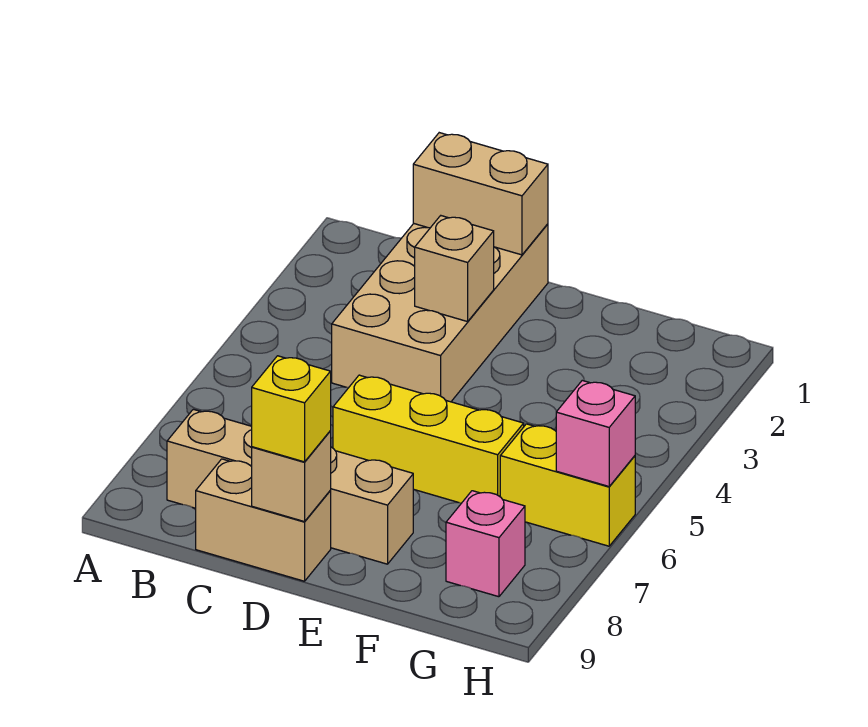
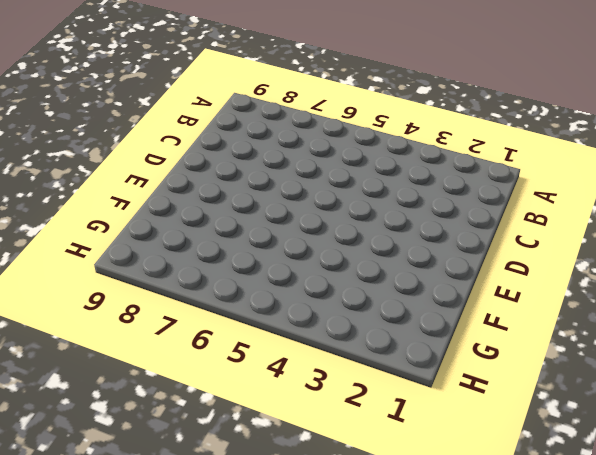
none -> tan 1x4 brick [167,409,413,564]
none -> tan 2x4 brick [332,224,548,402]

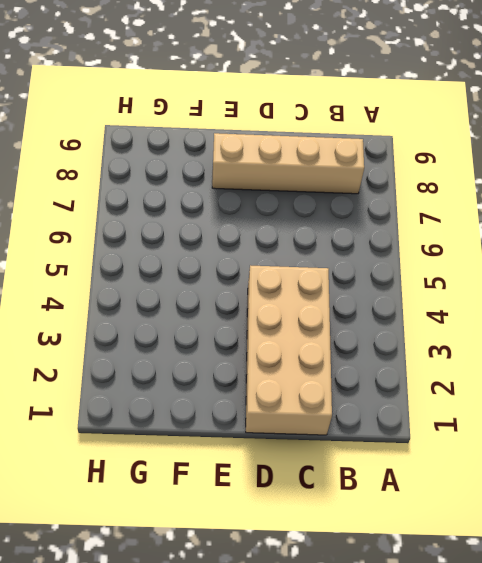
none -> tan 1x2 brick [196,459,331,581]
none -> yellow 1x3 brick [333,375,524,503]

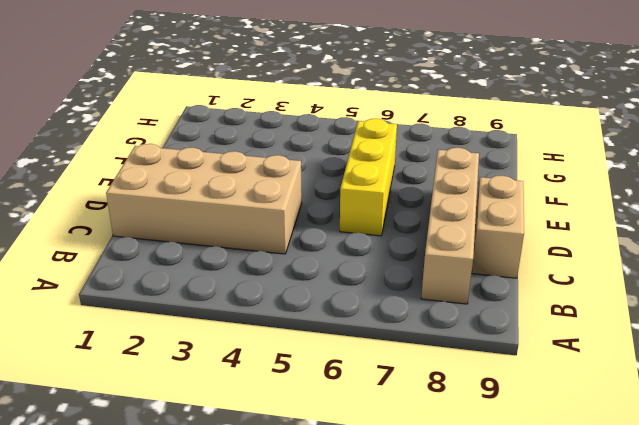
none -> yellow 1x2 brick [500,424,635,546]
none -> pink 1x1 brick [446,491,525,597]

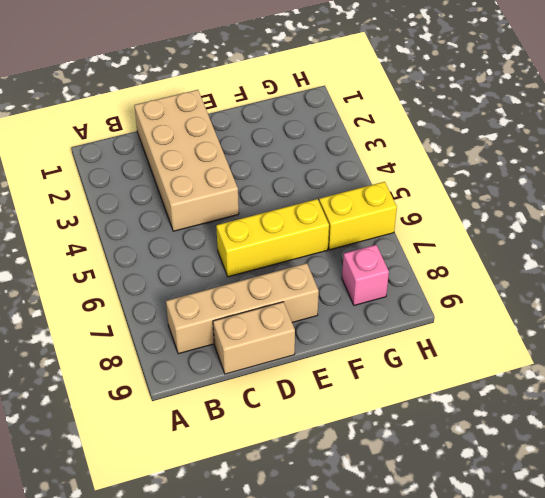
none -> tan 1x2 brick [413,133,548,255]
none -> tan 1x1 brick [415,216,494,322]

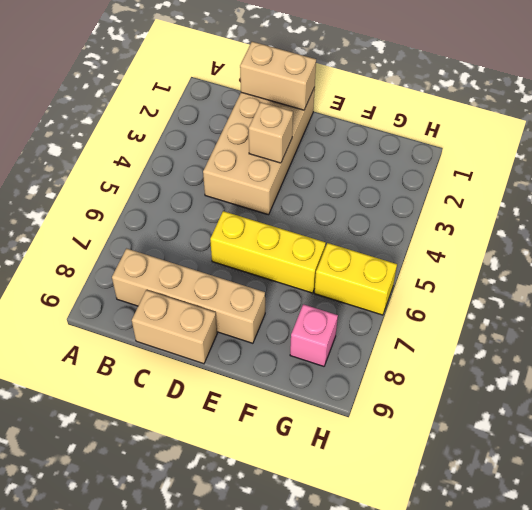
none -> tan 1x1 brick [252,431,331,522]
none -> pink 1x1 brick [556,381,635,486]

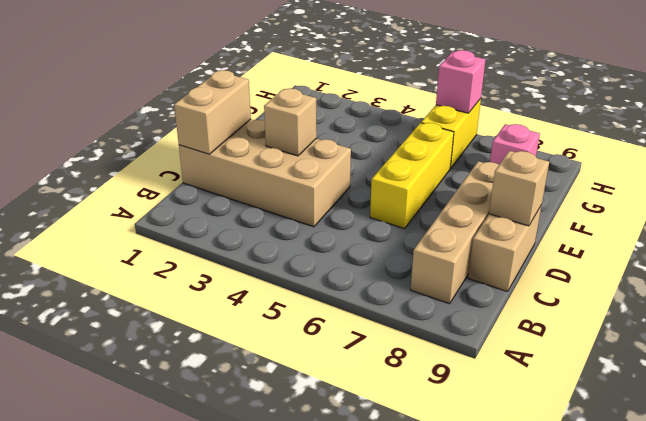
none -> yellow 1x1 brick [252,356,331,462]

